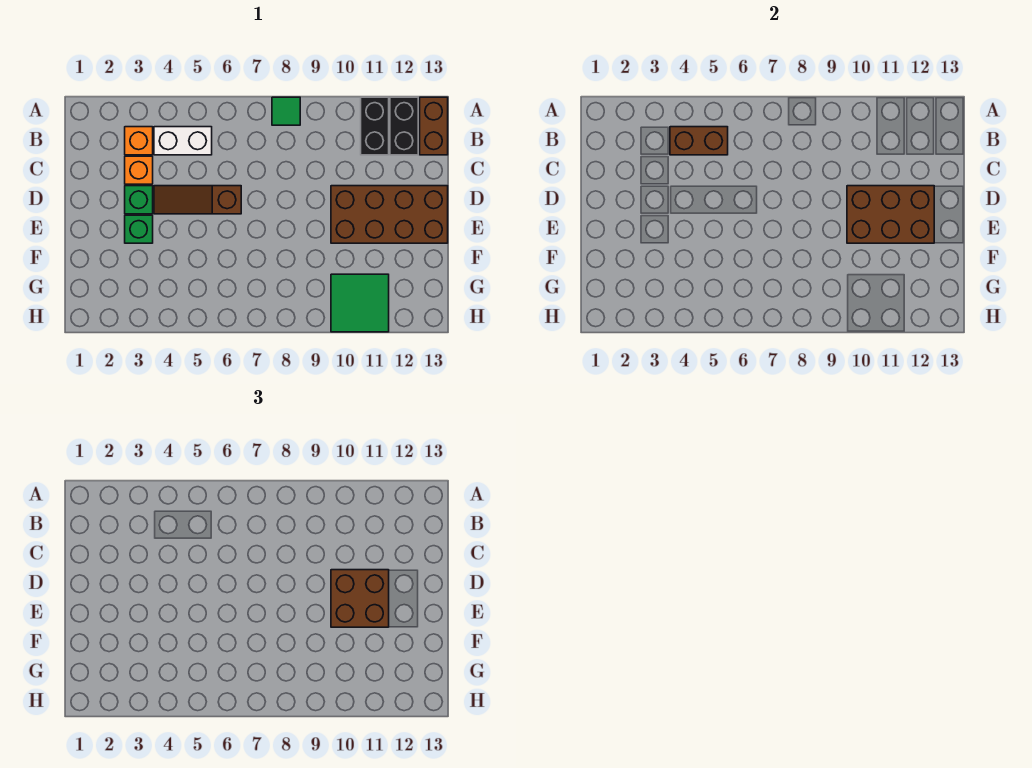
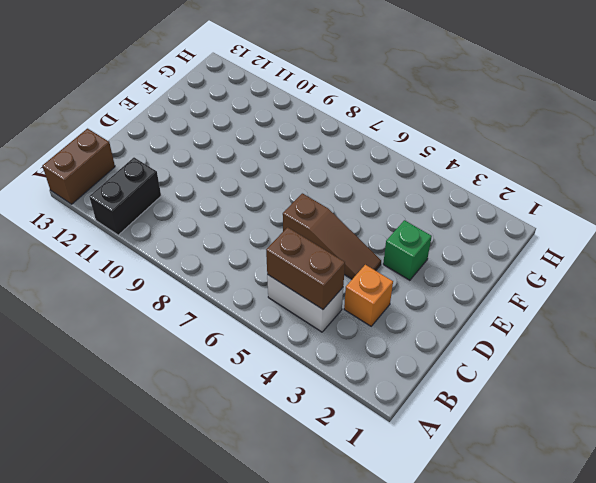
none -> green 1x1 tile [272,97,300,125]
none -> black 1x2 brick [390,97,418,155]
none -> orange 1x1 brick [125,127,153,155]

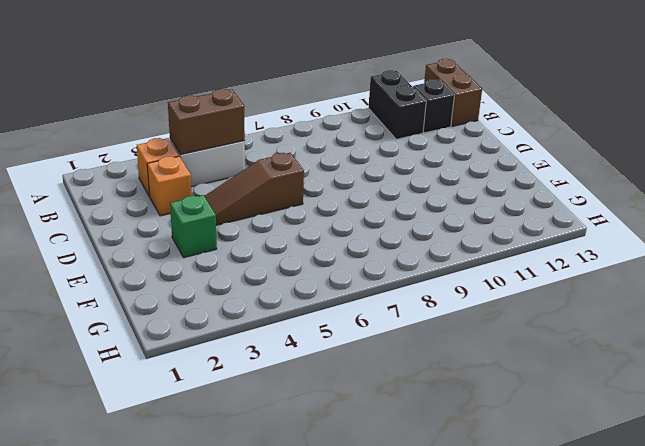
black 1x1 brick [413,79,455,133] -> black 1x2 brick [390,97,418,155]
none -> green 1x1 tile [272,97,300,125]
none -> green 1x1 brick [125,186,153,214]
none -> brown 2x4 brick [331,186,448,243]

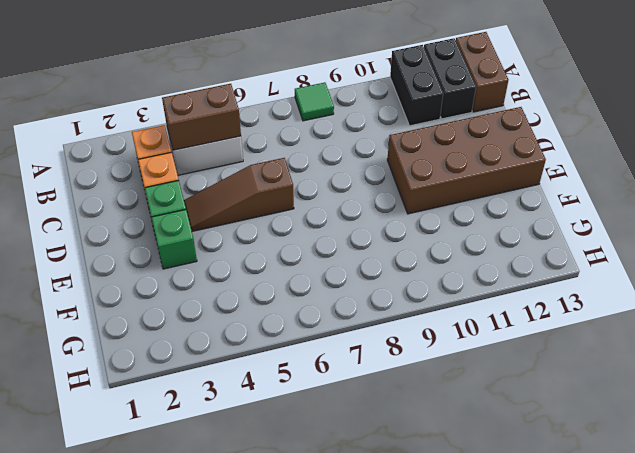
none -> green 2x2 tile [331,274,389,332]
none -> brown 2x3 brick [847,186,934,243]
none -> brown 2x2 brick [331,570,389,627]

